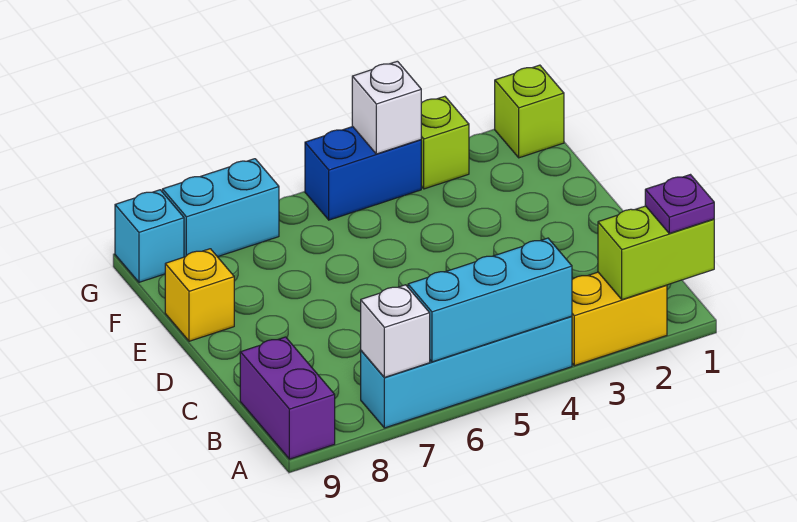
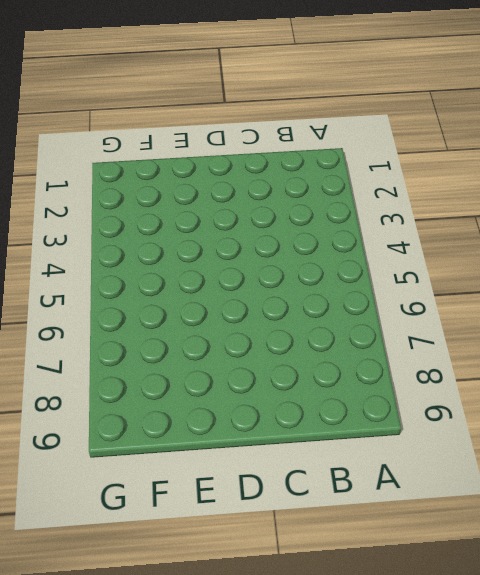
none -> yellow 1x2 brick [572,272,667,366]
none -> cyan 1x4 brick [361,316,572,428]
none -> purple 1x2 brick [240,337,335,459]

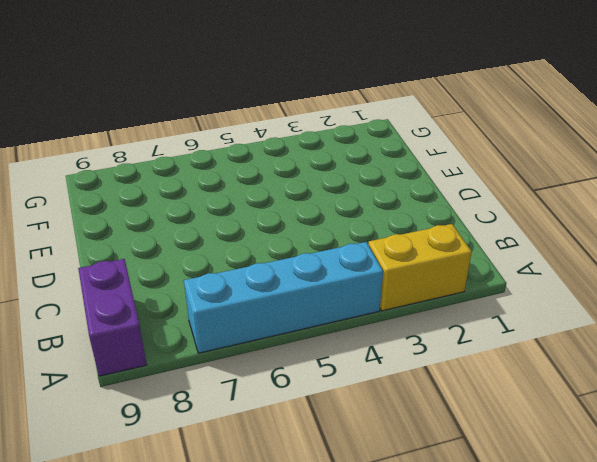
none -> yellow 1x1 brick [165,249,234,341]
none -> lime 1x1 brick [495,65,564,158]
none -> lime 1x1 brick [421,96,469,189]

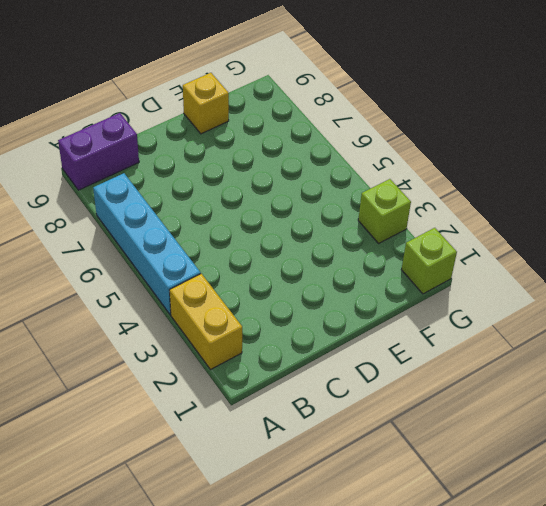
none -> blue 1x2 brick [305,127,421,220]
none -> cyan 1x2 brick [162,159,279,257]
none -> cyan 1x1 brick [115,190,184,282]

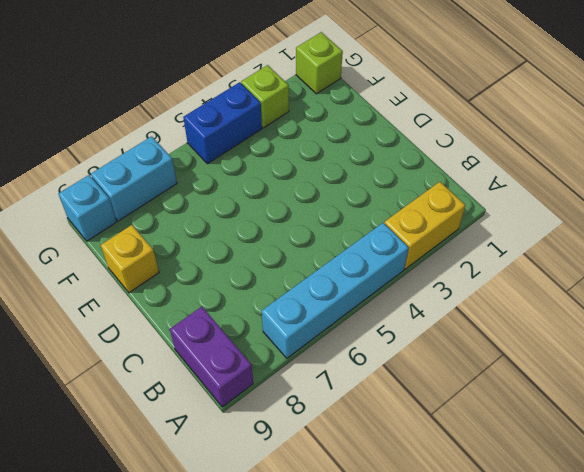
none -> lime 1x2 brick [598,206,714,300]
none -> cyan 1x3 brick [408,238,572,362]
none -> white 1x1 brick [361,285,430,377]

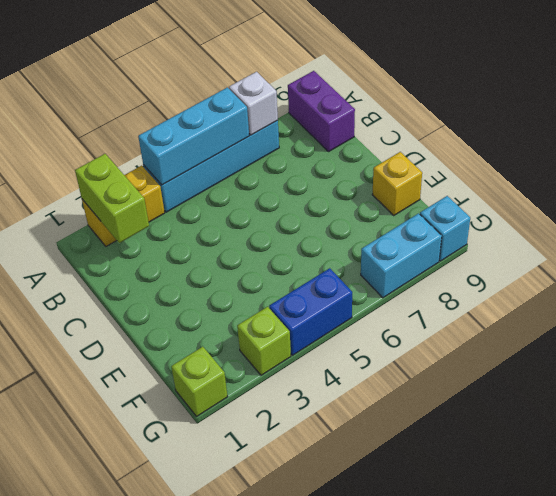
lime 1x2 brick [75,154,149,243] -> lime 1x2 brick turned to [598,206,714,300]
none -> white 1x1 brick [352,61,421,154]
none -> purple 1x1 plate [645,175,714,233]

